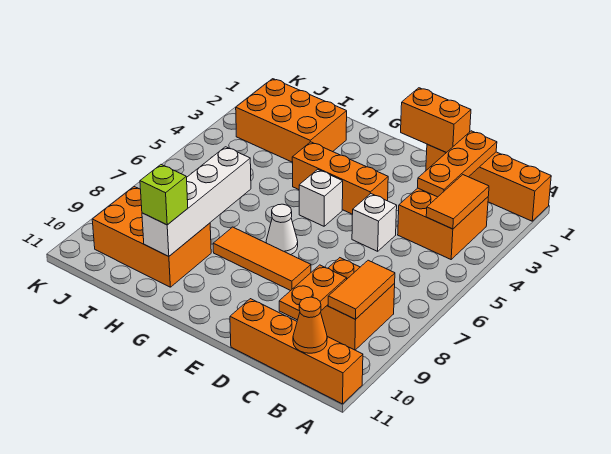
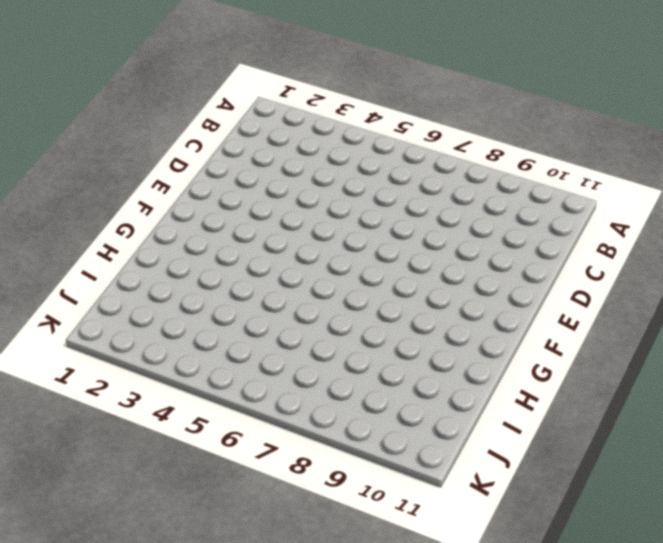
none -> orange 1x4 brick [426,144,551,221]
none -> orange 1x4 brick [230,299,363,404]
none -> orange 2x2 brick [398,188,488,259]

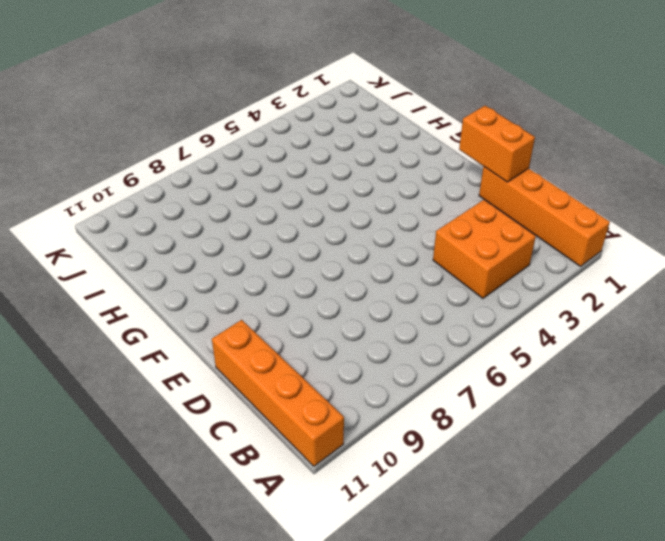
none -> orange 2x2 brick [321,258,395,350]
none -> white 1x1 brick [352,194,397,251]
none -> orange 1x3 brick [292,142,388,214]

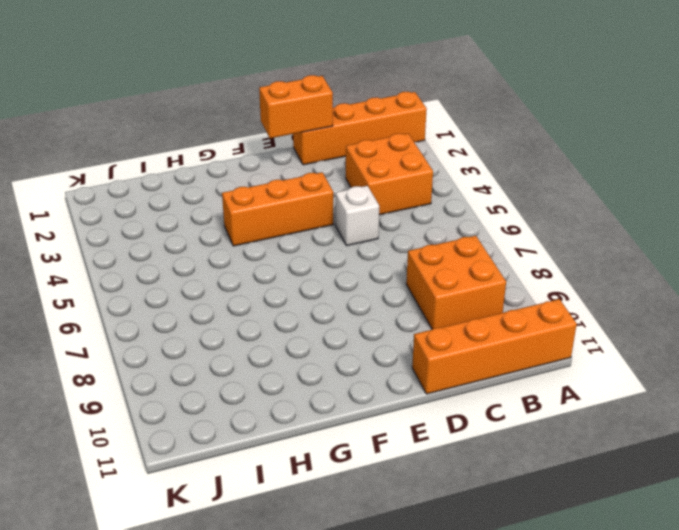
none -> orange 1x3 tile [213,227,311,291]
none -> white 1x1 brick [299,169,343,226]
none -> white 1x1 cone [266,204,298,255]

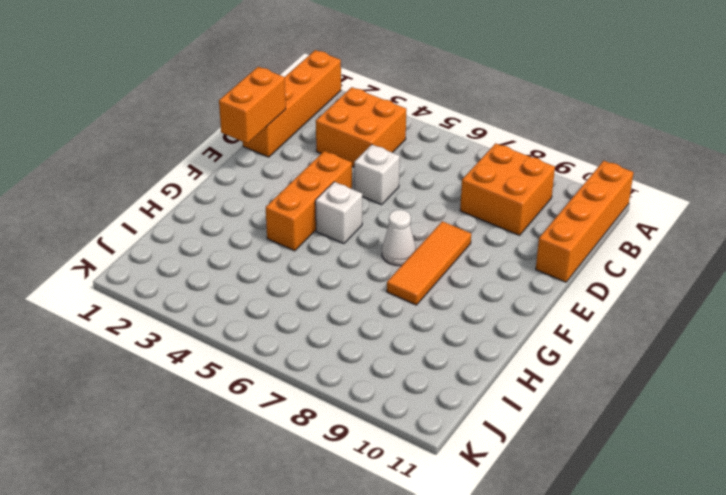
none -> orange 2x3 brick [236,79,347,162]
none -> orange 2x3 brick [92,187,211,287]
none -> orange 1x2 tile [426,175,489,229]

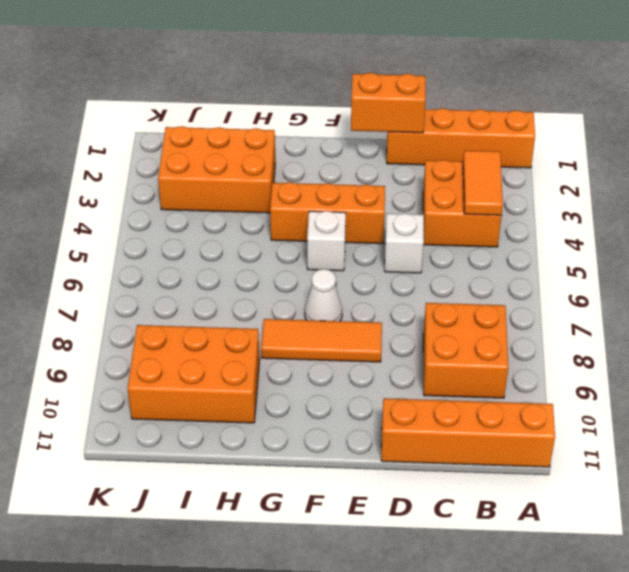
none -> orange 1x2 tile [328,260,395,319]
none -> orange 1x1 cone [293,297,327,353]
none -> orange 1x3 plate [418,131,497,197]

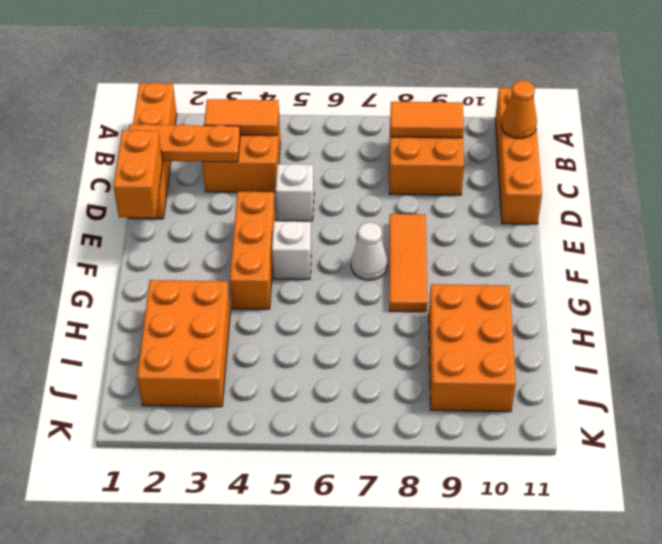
none -> orange 1x2 plate [279,265,347,320]
none -> white 1x4 brick [142,147,251,257]
none -> lime 1x1 brick [140,165,188,225]

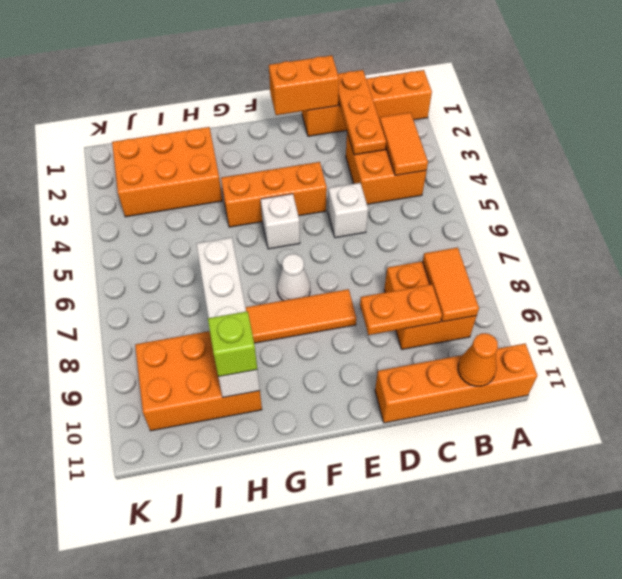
orange 1x2 plate [360,284,442,335] -> orange 1x2 plate turned to [279,265,347,320]

